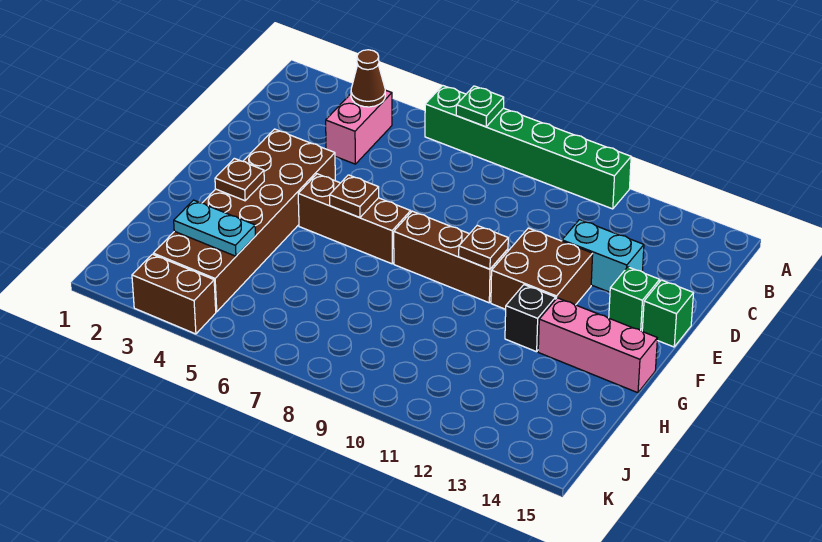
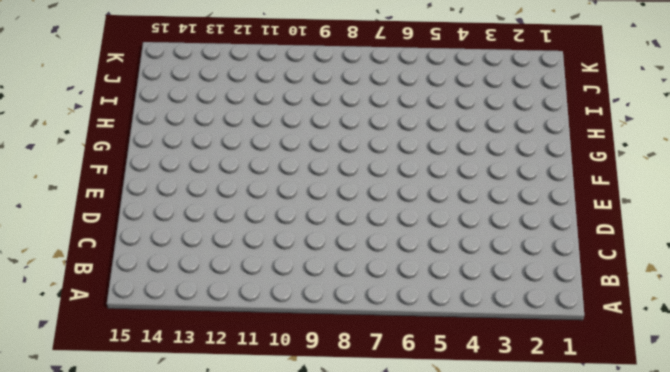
none -> green 1x6 brick [425,86,631,209]
none -> pink 1x2 brick [326,90,392,164]
none -> cyan 1x2 brick [562,220,644,292]

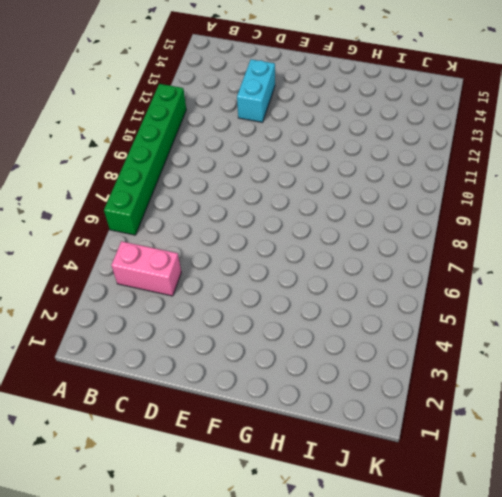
none -> brown 2x6 brick [153,129,335,312]
none -> brown 2x2 brick [491,228,593,309]
none -> green 1x1 brick [609,267,660,331]

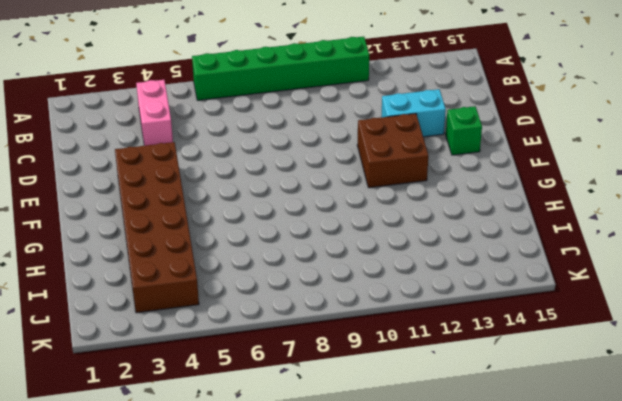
none -> green 1x1 brick [642,280,694,347]
none -> brown 1x3 brick [298,174,411,264]
none -> brown 1x3 brick [394,211,508,303]

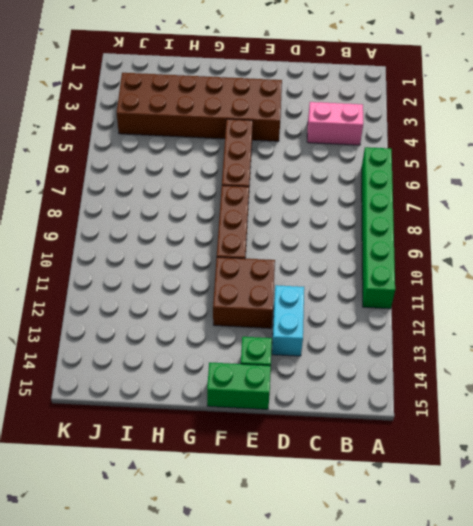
green 1x2 brick [207,362,271,409] -> green 1x1 brick [642,280,694,347]
none -> black 1x1 brick [505,285,556,352]
none -> pink 1x3 brick [538,298,657,393]
none -> brown 1x2 brick [132,254,216,334]

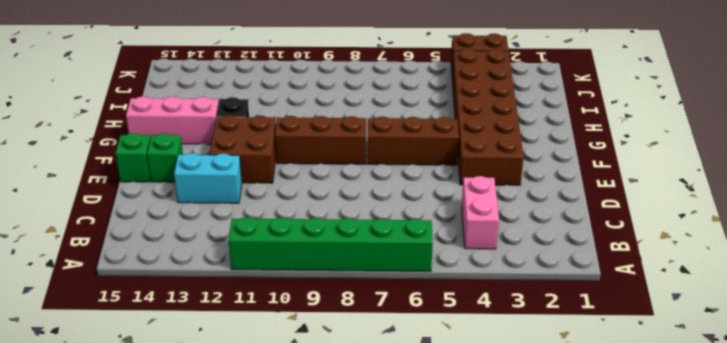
none -> green 1x1 plate [456,86,504,127]
none -> brown 1x1 cone [351,50,385,107]
none -> brown 1x1 plate [330,175,379,218]

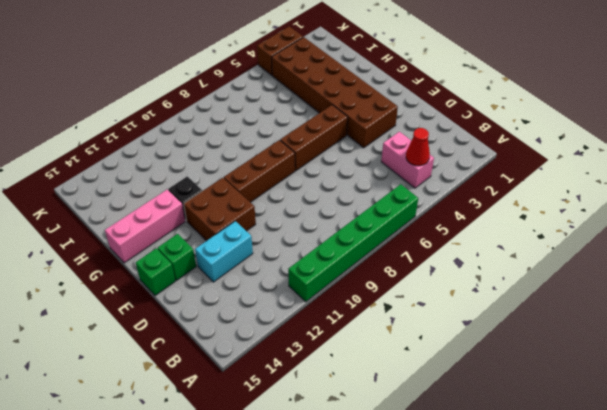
red 1x1 cone [406,128,430,166] -> brown 1x1 cone [351,50,385,107]
none -> green 1x1 plate [456,86,504,127]
none -> brown 1x1 plate [330,175,379,218]
none -> brown 1x1 plate [459,225,508,269]

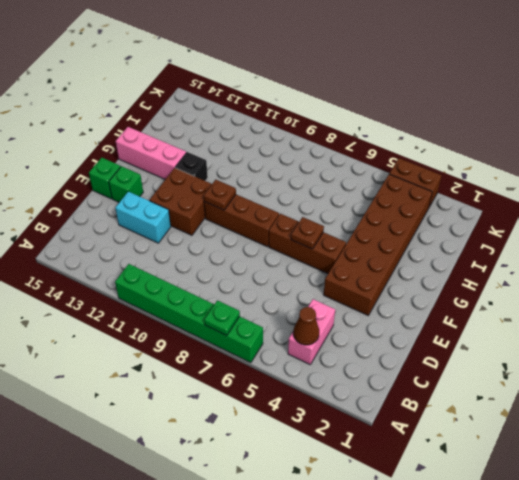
none -> brown 1x1 plate [215,158,264,201]
none -> cyan 1x2 plate [174,200,255,256]

